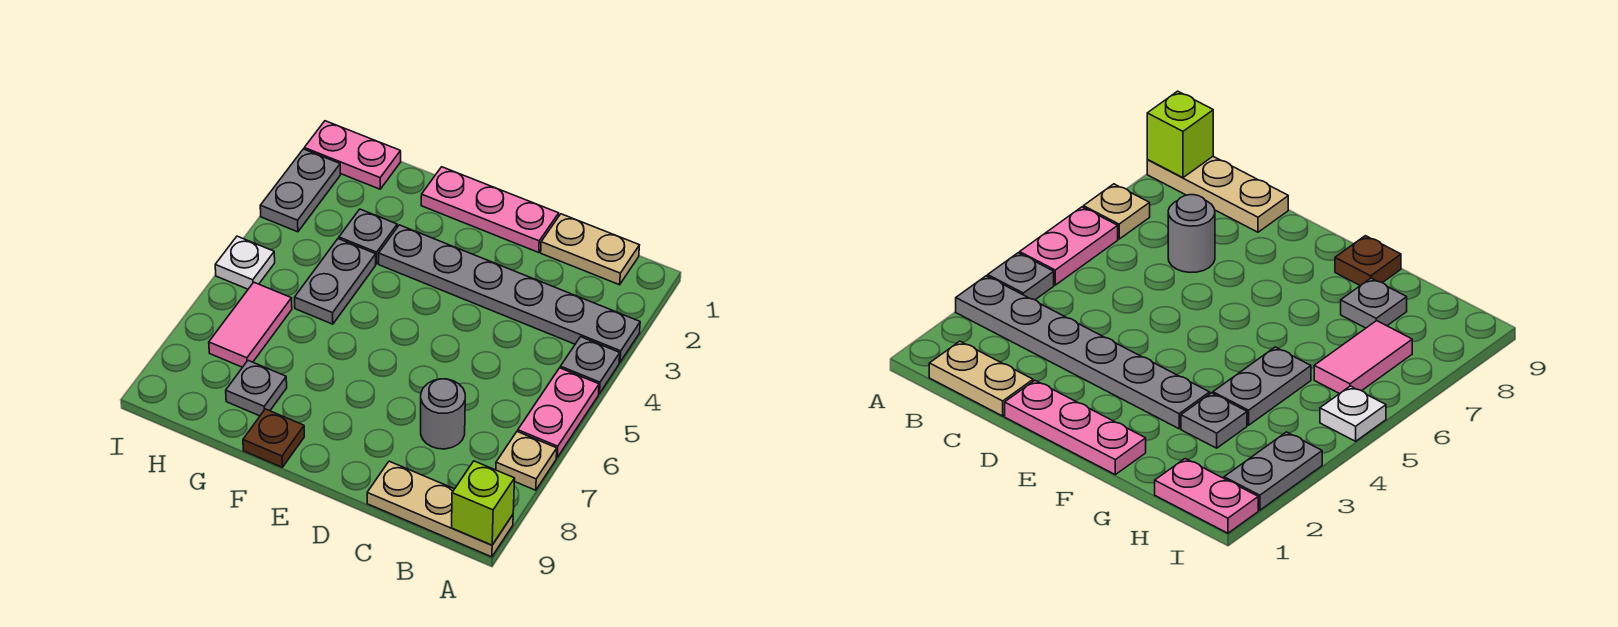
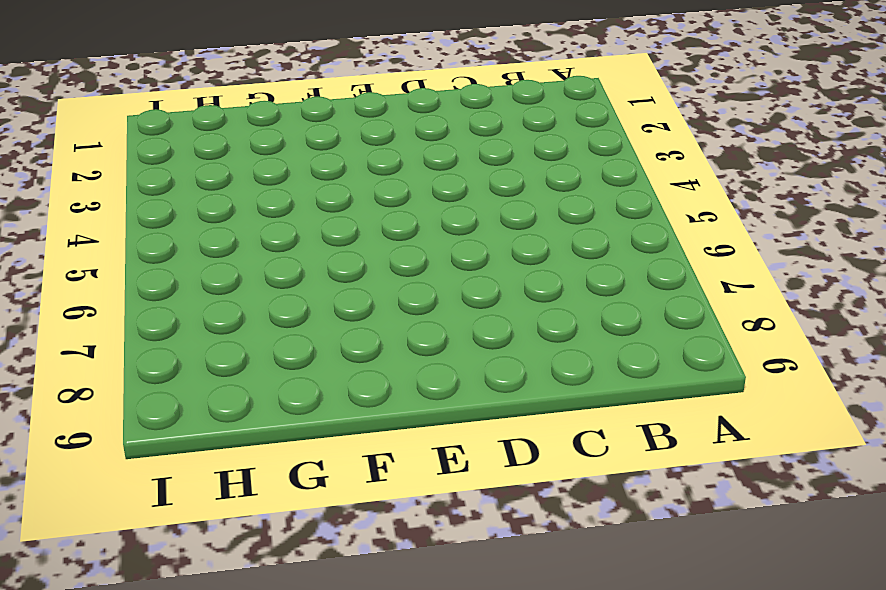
none -> grey 1x6 plate [379,225,640,362]
none -> grey 1x1 plate [560,337,620,394]
none -> pink 1x2 plate [518,368,599,458]

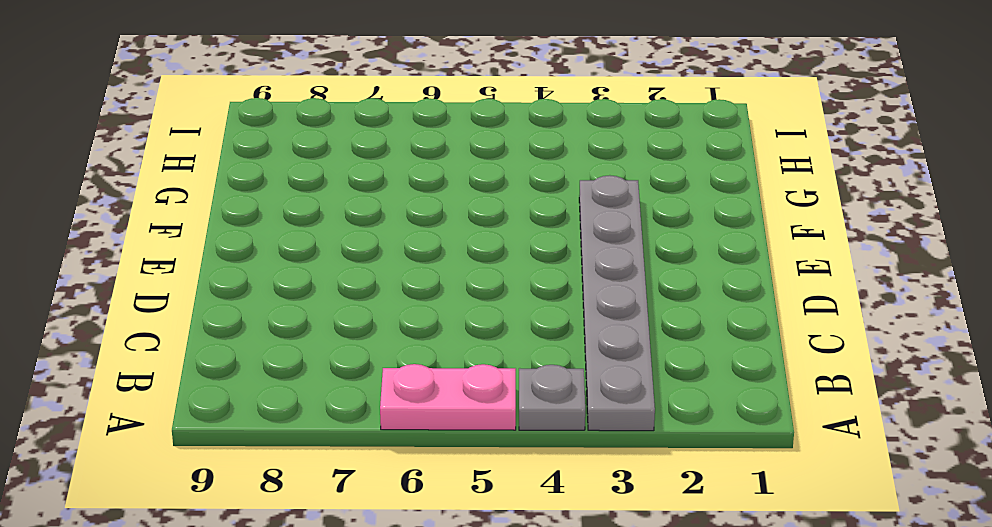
none -> tan 1x1 plate [496,431,557,490]
none -> tan 1x3 plate [367,461,513,557]
none -> tan 1x2 plate [541,214,640,285]

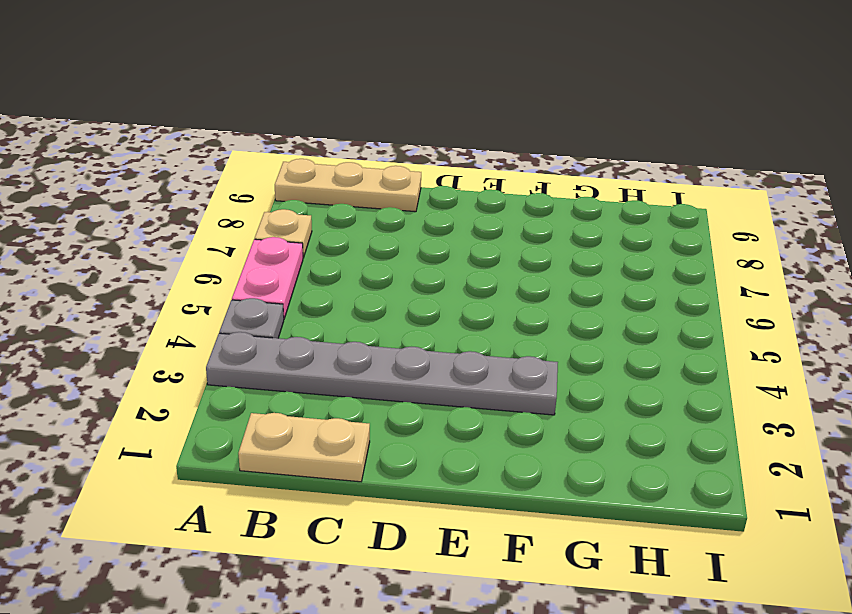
none -> grey 1x1 round brick [421,379,465,449]
none -> pink 1x3 plate [421,167,559,252]
none -> brown 1x1 plate [243,409,304,467]

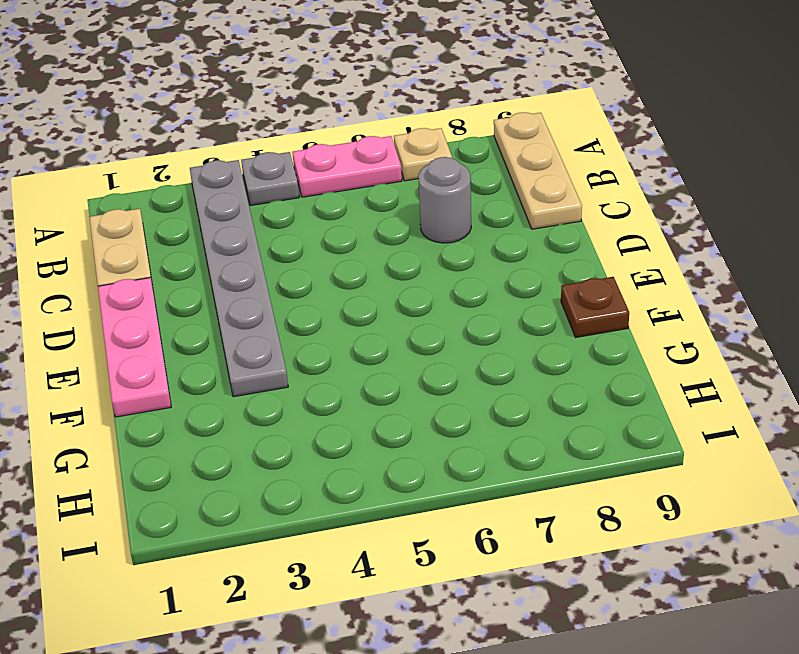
none -> grey 1x1 plate [339,209,397,264]
none -> grey 1x2 plate [295,239,376,324]
none -> grey 1x1 plate [226,361,287,416]

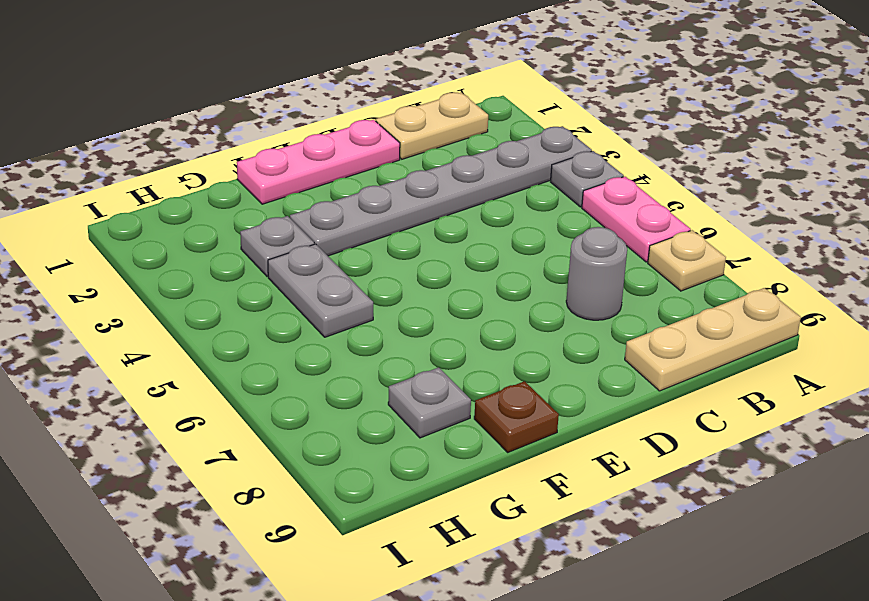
none -> pink 1x2 plate [304,121,401,189]
none -> pink 1x2 tile [209,282,292,367]
none -> grey 1x2 plate [260,149,340,232]

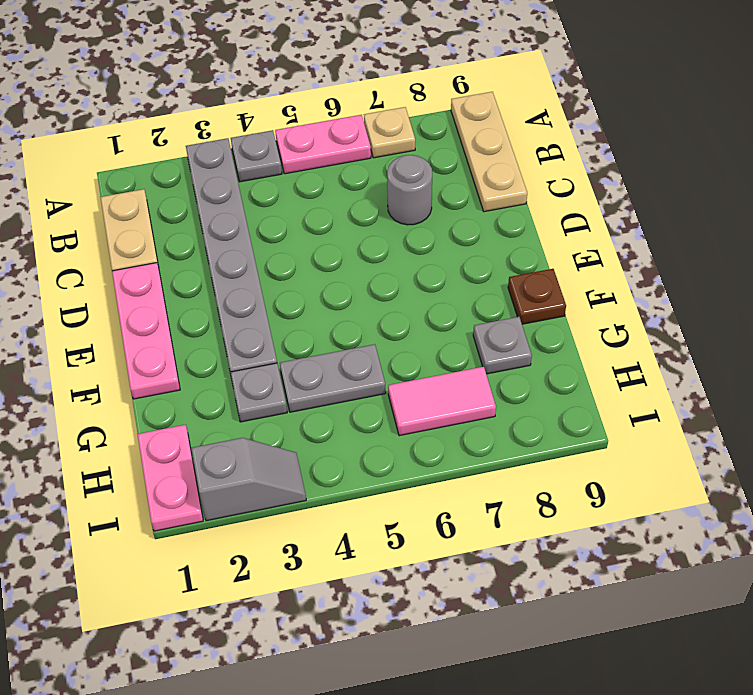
grey 1x2 slope [191,438,306,521] -> grey 1x2 plate [260,149,340,232]
none -> white 1x1 plate [215,236,275,289]
none -> lime 1x1 brick [452,461,515,545]

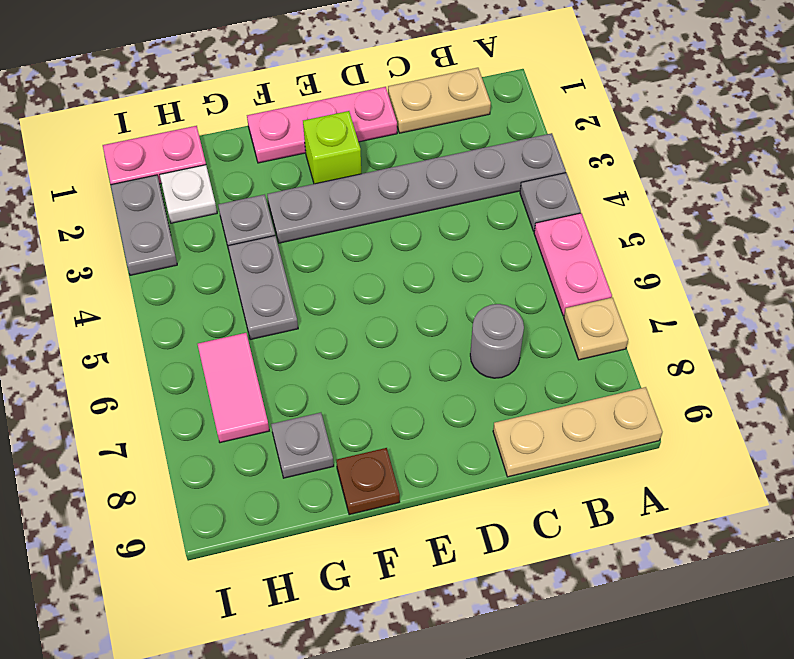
lime 1x1 brick [303,111,361,184] -> lime 1x1 brick moved to [452,461,515,545]
white 1x1 plate [160,165,217,223] -> white 1x1 plate moved to [215,236,275,289]

